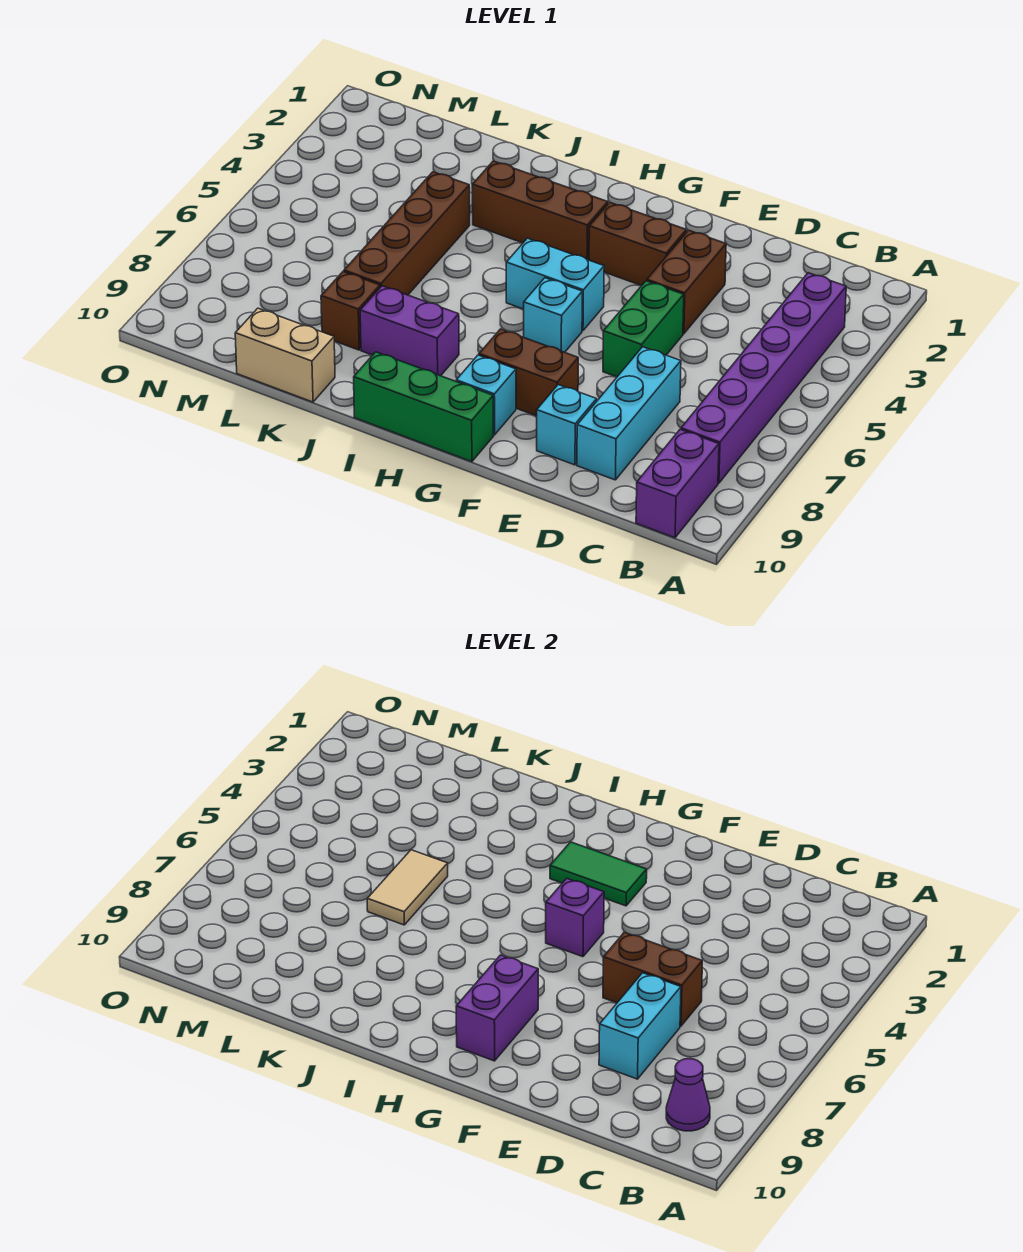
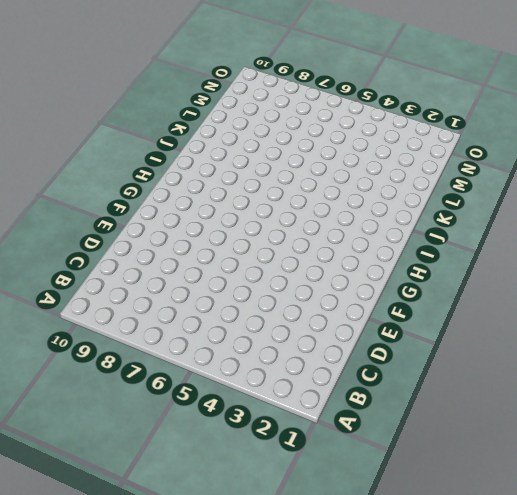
none -> purple 1x6 brick [681,273,846,483]
none -> purple 1x2 brick [636,429,719,538]
none -> cyan 1x3 brick [577,347,681,480]

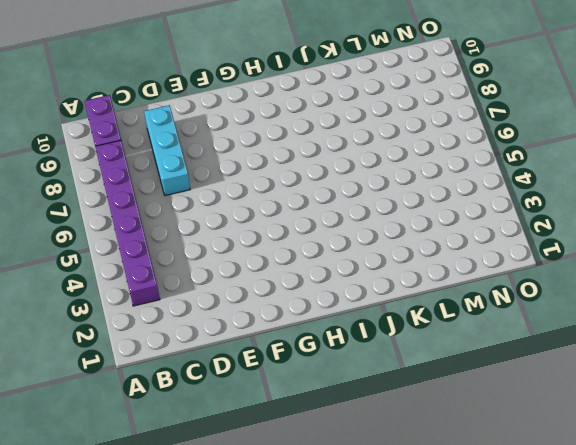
none -> brown 1x2 brick [647,230,726,334]
none -> green 1x2 brick [603,281,684,377]
none -> cyan 1x1 brick [537,385,597,465]

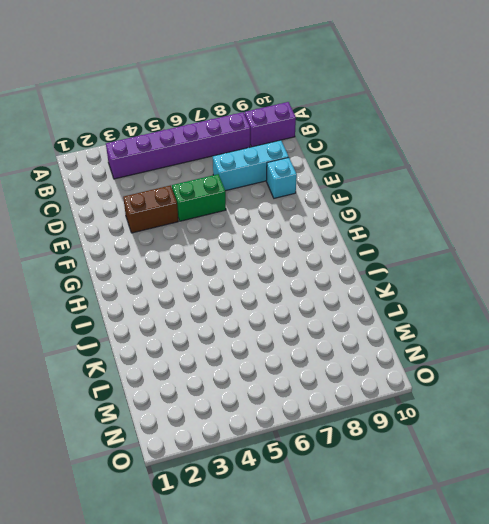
none -> brown 1x2 brick [589,203,687,286]
none -> brown 1x2 brick [479,329,578,416]
none -> cyan 1x2 brick [506,238,604,331]

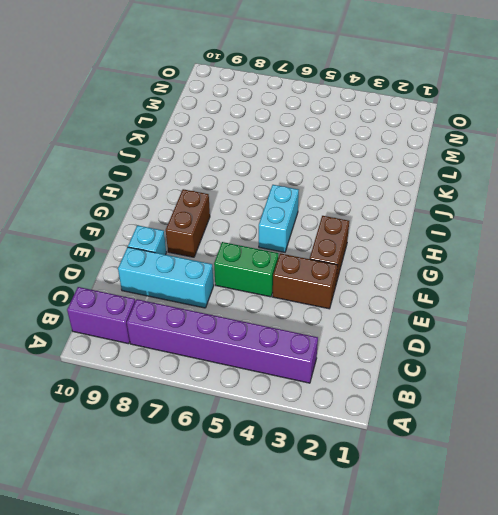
none -> cyan 1x1 brick [524,278,582,352]
none -> cyan 1x1 brick [456,355,516,435]
none -> green 1x3 brick [354,352,493,462]

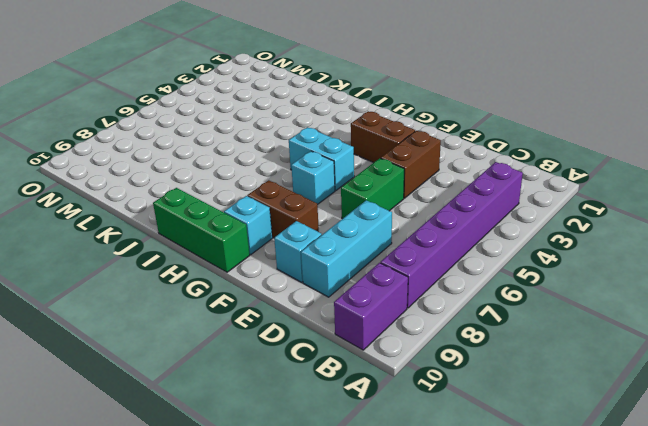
none -> brown 1x3 brick [472,161,608,260]
none -> purple 1x2 brick [360,286,459,376]
none -> brown 1x4 brick [344,172,470,295]

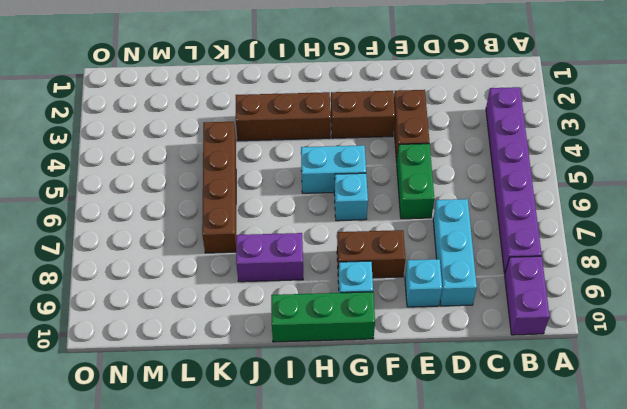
none -> brown 1x1 brick [321,272,380,350]
none -> tan 1x2 brick [235,308,335,402]
none -> purple 1x1 cone [666,1059,710,1131]

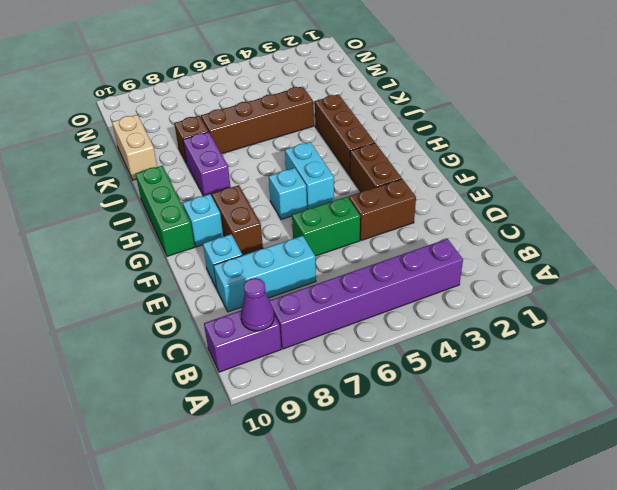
none -> brown 1x2 brick [603,932,702,1026]
none -> cyan 1x2 brick [599,973,681,1079]
none -> green 1x2 tile [550,842,647,906]

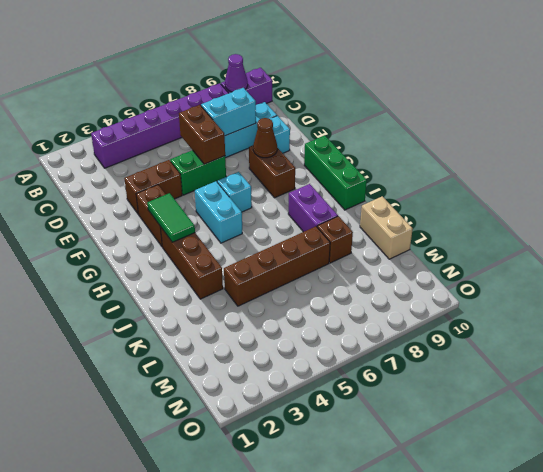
brown 1x1 cone [253,118,277,158] -> none
none -> cyan 1x1 brick [456,355,516,435]
none -> purple 1x1 brick [546,878,604,957]
none -> purple 1x2 brick [456,955,538,1061]

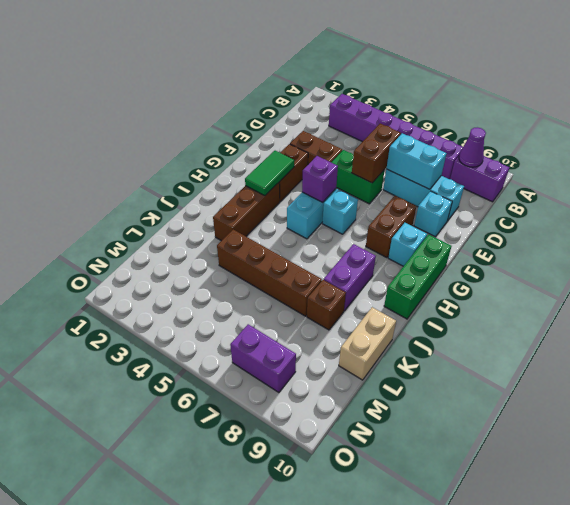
purple 1x2 brick [230,324,296,392] -> purple 1x2 brick moved to [456,955,538,1061]
none -> tan 1x2 tile [367,850,448,925]

